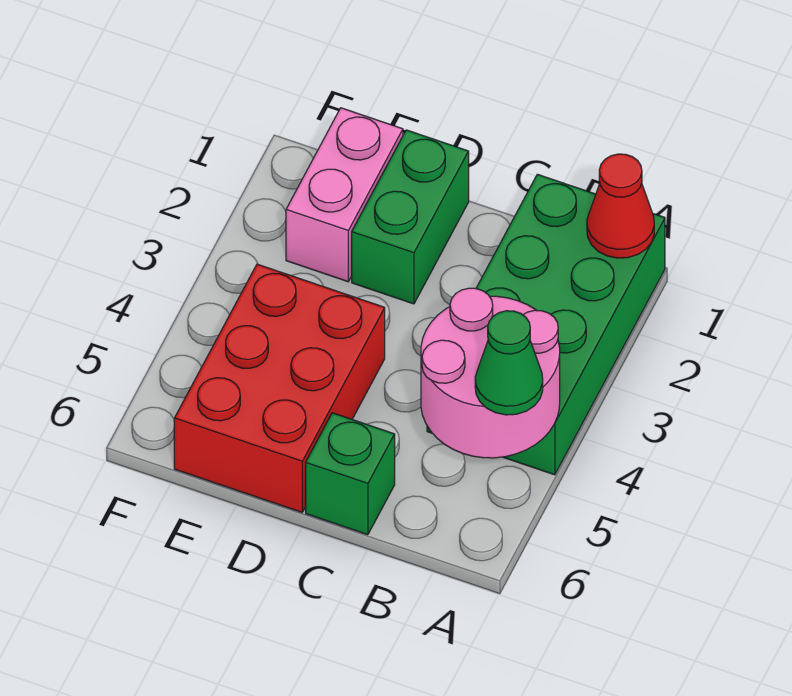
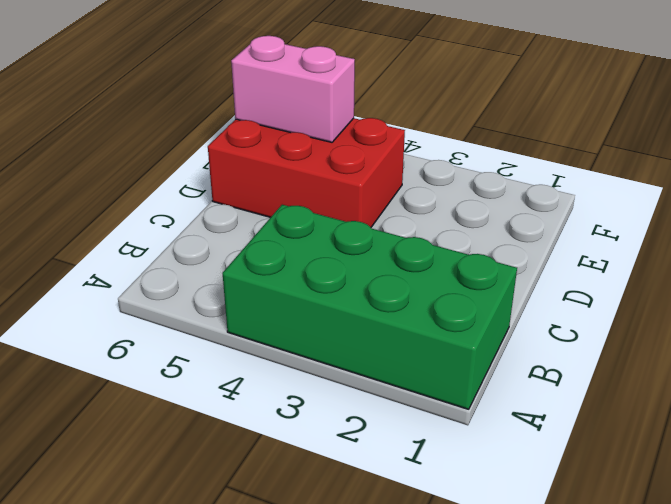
pink 1x2 brick [231,36,355,142] -> pink 1x2 brick moved to [286,108,403,282]
none -> green 1x1 brick [306,413,395,535]
none -> green 1x2 brick [352,130,469,304]

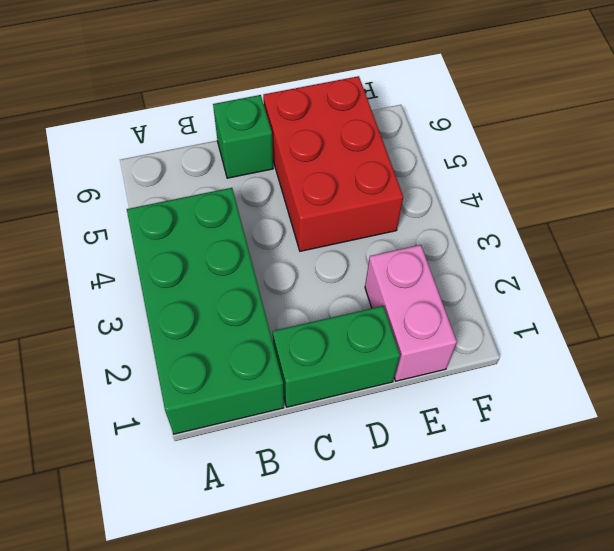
green 1x2 brick [273,306,400,407] -> green 1x2 brick turned to [352,130,469,304]
none -> red 1x1 cone [587,154,654,258]
none -> pink 2x2 round brick [421,288,560,458]

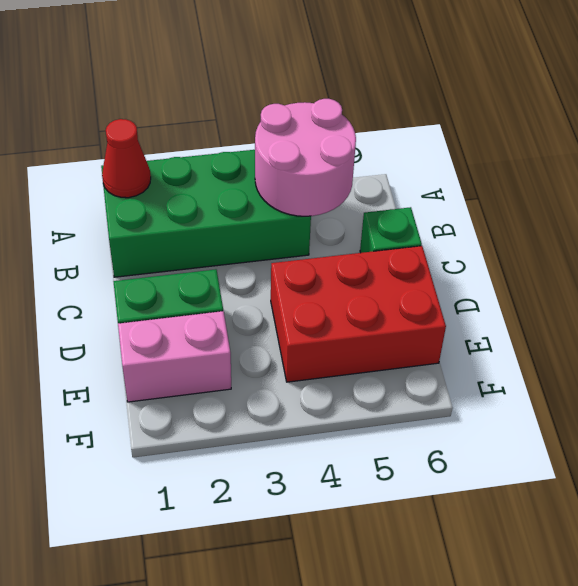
none -> green 1x1 cone [475,311,543,415]

